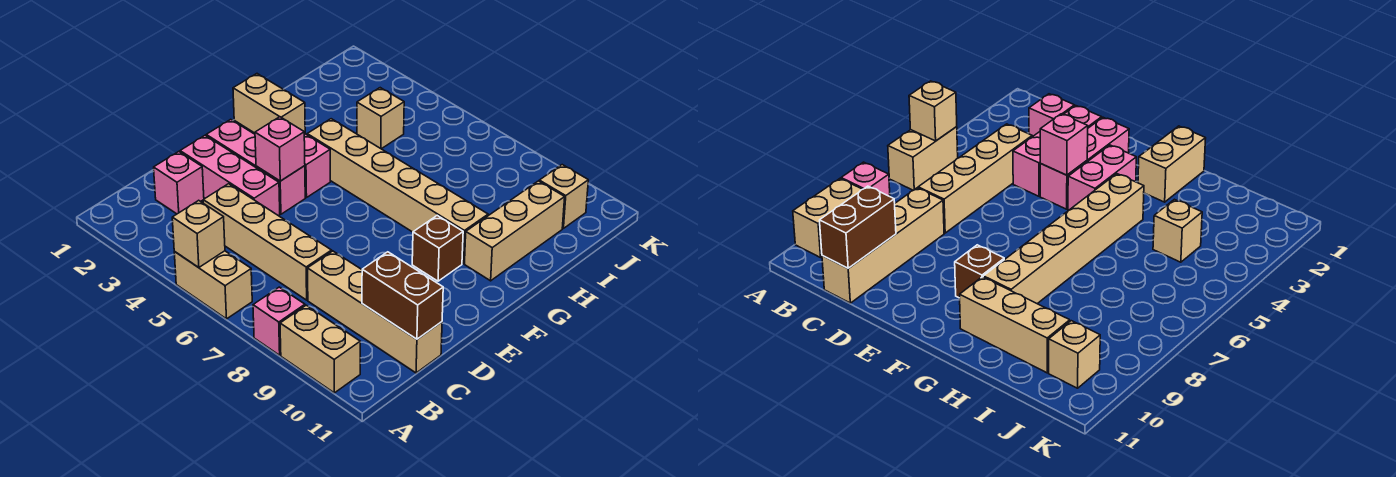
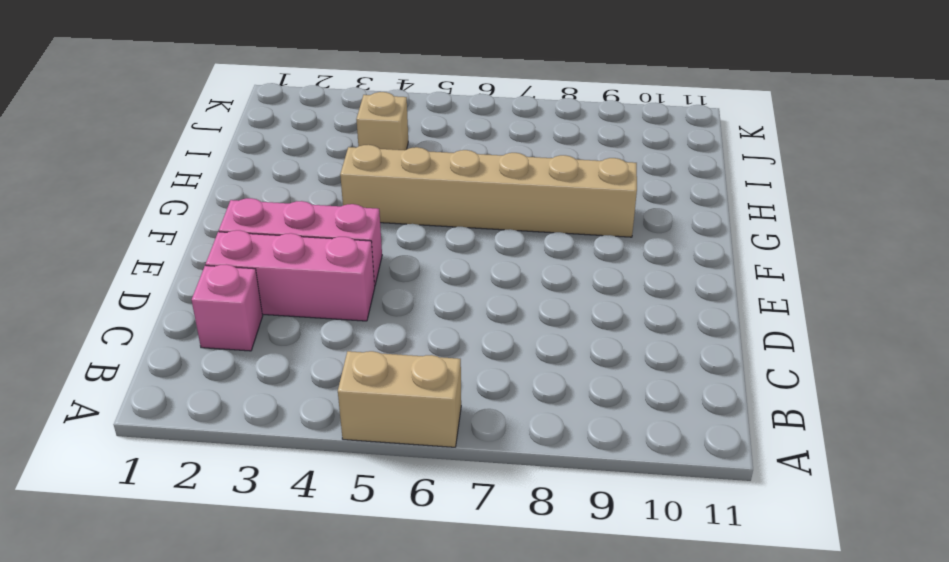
none -> pink 1x1 brick [253,287,305,355]
none -> tan 1x2 brick [280,305,360,393]
none -> tan 1x4 brick [203,184,332,300]

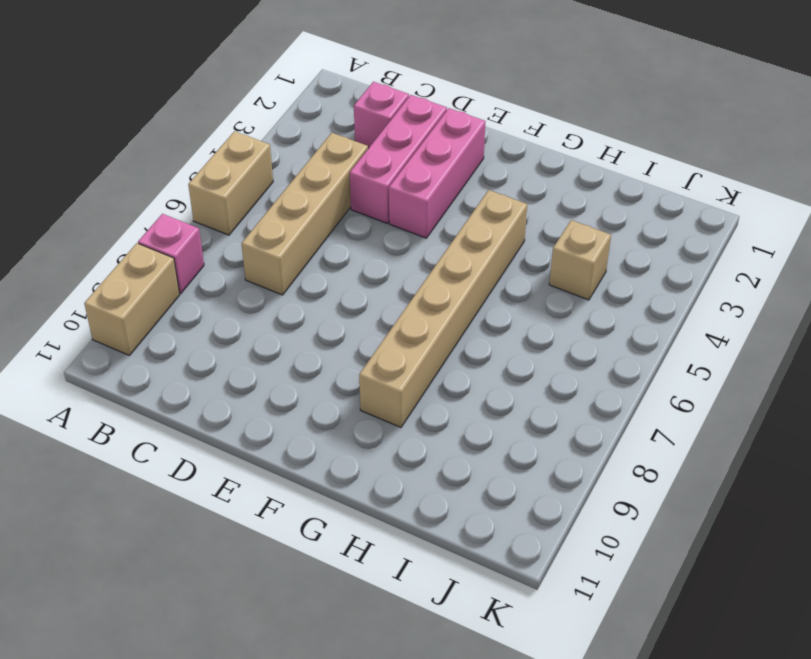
none -> tan 1x4 brick [308,251,442,373]
none -> pink 1x2 brick [304,133,330,198]
none -> brown 1x1 brick [412,216,463,281]

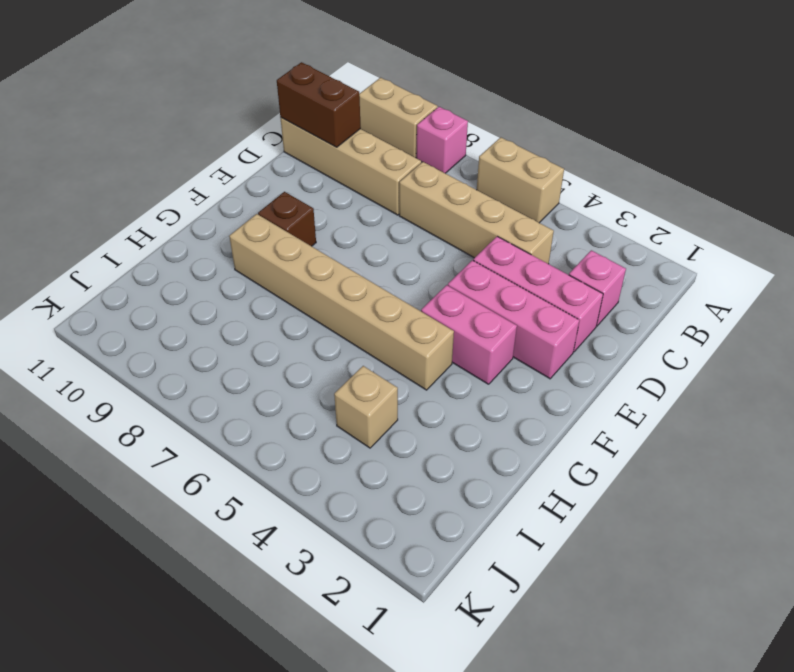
none -> tan 1x2 brick [233,74,305,133]
none -> tan 1x3 brick [465,181,565,281]
none -> tan 1x1 brick [539,165,588,228]

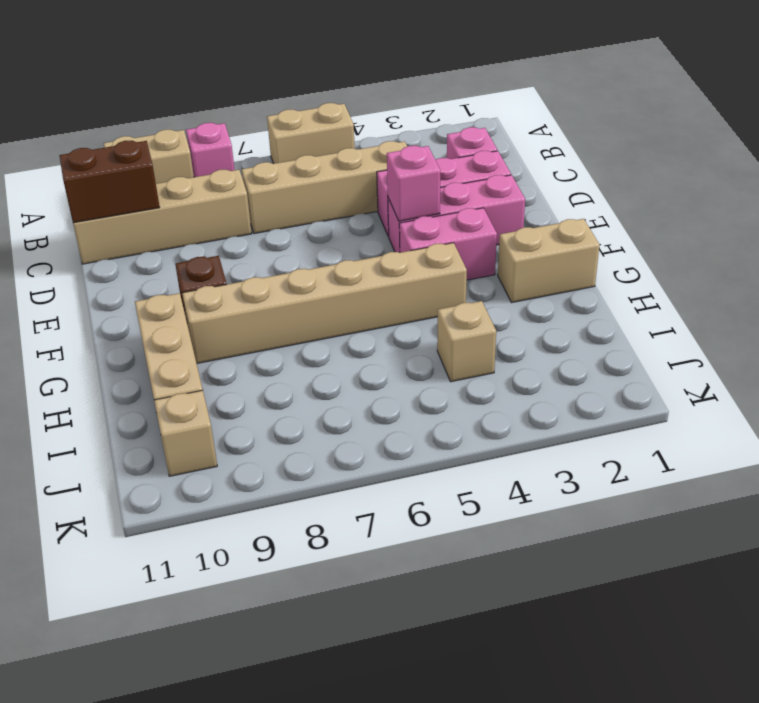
none -> tan 1x1 brick [172,200,225,268]

